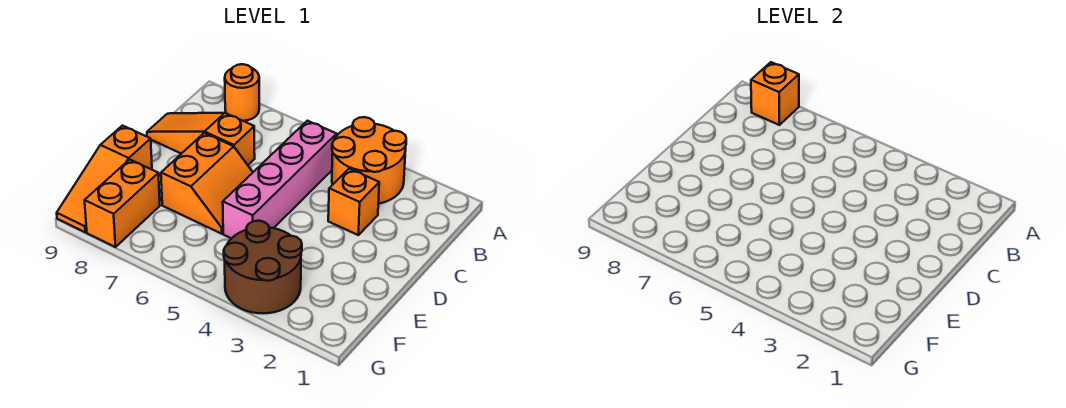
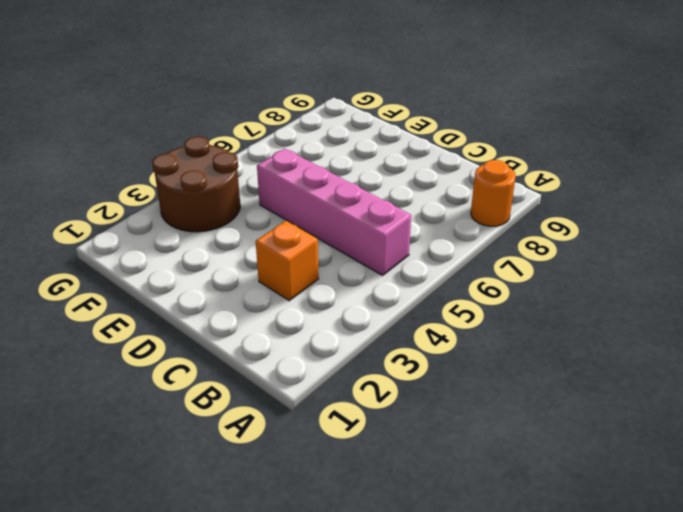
none -> orange 2x2 round brick [332,117,406,204]
none -> orange 1x3 slope [147,113,255,165]

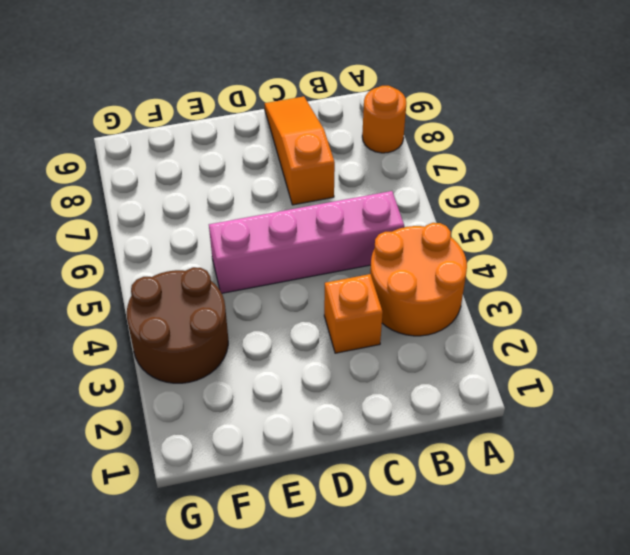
none -> orange 2x2 slope [161,133,253,234]
none -> orange 1x3 slope [57,126,152,232]

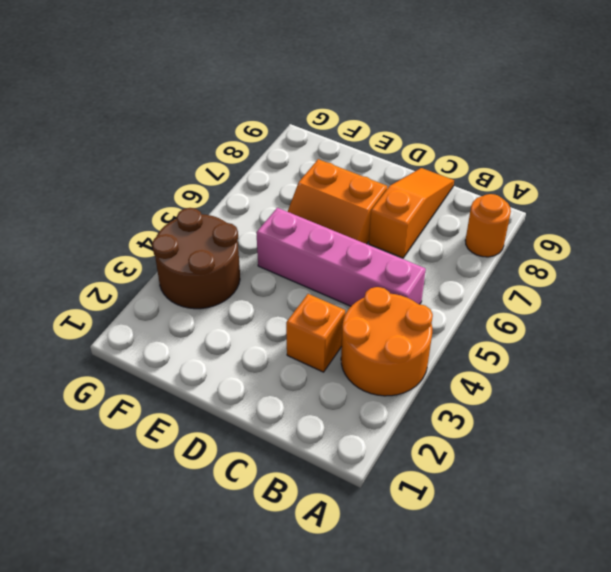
none -> orange 1x3 slope [57,126,152,232]
none -> orange 1x2 brick [85,159,160,247]

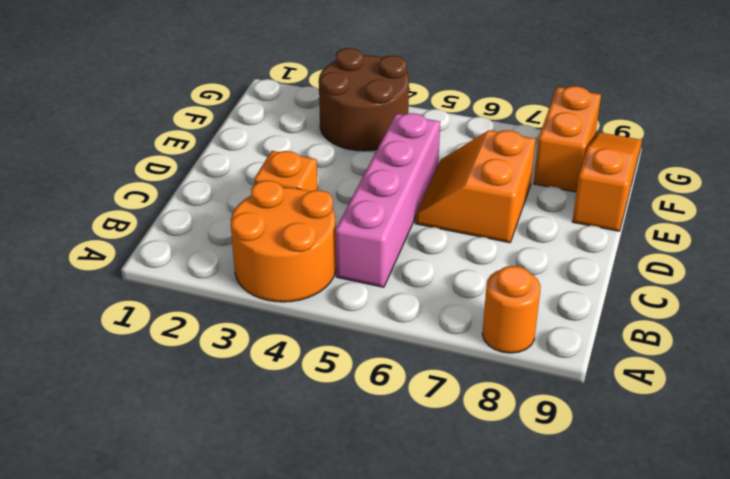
none -> orange 1x3 slope [147,113,255,165]
none -> orange 1x1 brick [751,62,799,125]

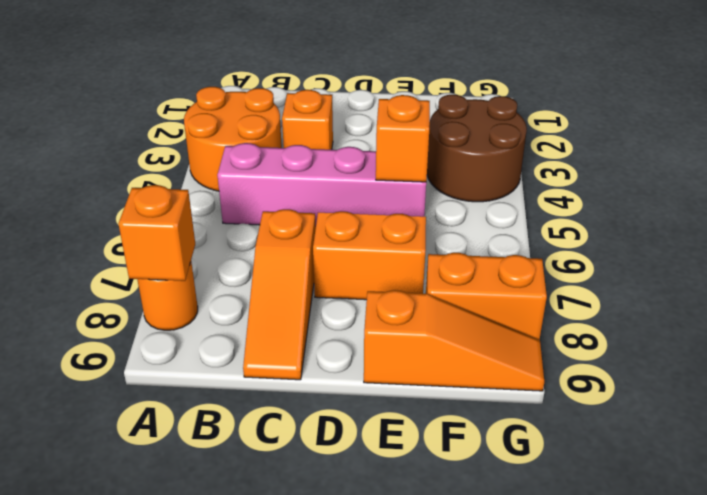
orange 1x1 brick [376,95,430,182] -> none

